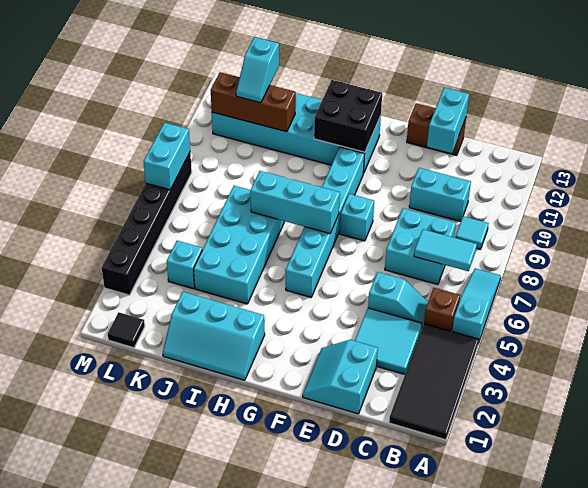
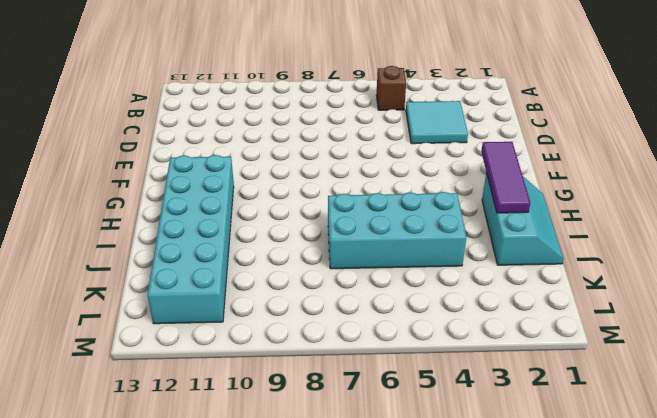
purple 1x3 tile [481,142,530,213] -> none
none -> black 2x4 tile [389,324,479,440]
none -> cyan 1x3 slope [452,269,501,341]
none -> cyan 1x1 tile [456,216,489,249]

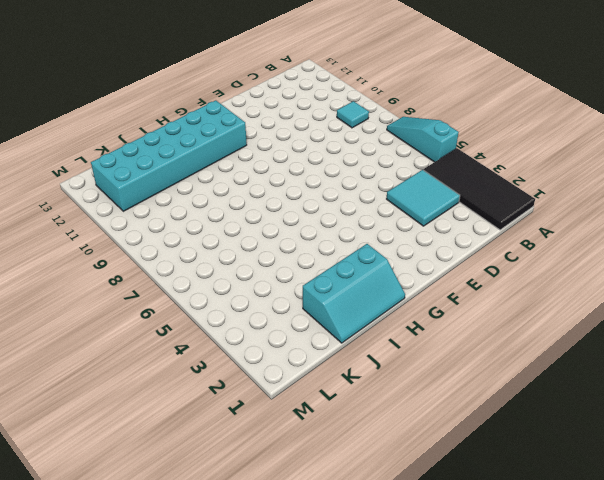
none -> brown 1x1 brick [424,288,460,331]
none -> cyan 1x2 slope [368,272,428,326]
none -> cyan 2x2 brick [385,208,456,284]

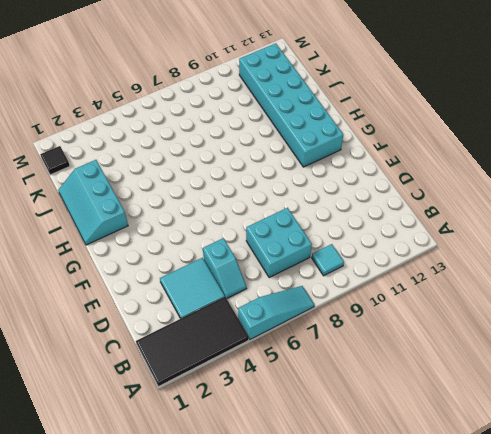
none -> brown 1x1 brick [424,288,460,331]
none -> cyan 1x2 brick [409,168,471,222]
none -> cyan 2x2 slope [303,340,378,414]

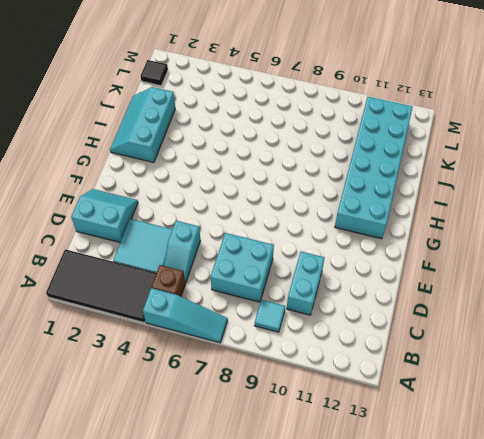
none -> brown 1x2 brick [407,103,466,155]
none -> cyan 1x1 brick [340,194,374,241]
none -> cyan 1x6 brick [286,147,365,297]

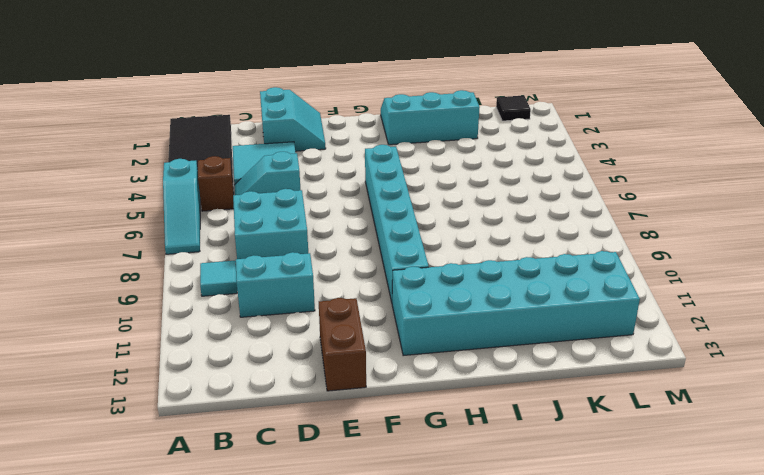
brown 1x2 brick [319,298,366,391] -> brown 1x2 brick turned to [407,103,466,155]
none -> cyan 1x1 brick [340,194,374,241]
none -> cyan 2x4 brick [194,186,285,304]
none -> cyan 1x1 brick [167,241,202,289]

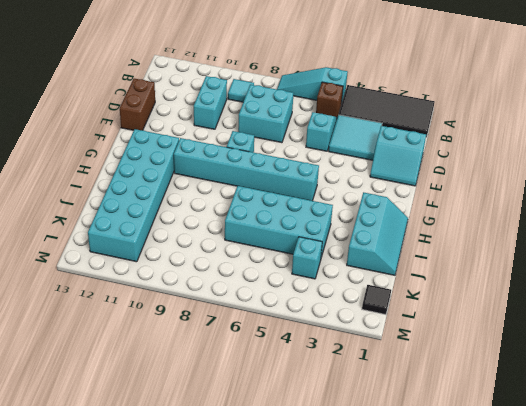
none -> black 1x6 brick [102,153,192,295]
none -> cyan 1x2 tile [414,229,477,271]
none -> cyan 1x2 brick [427,88,469,153]

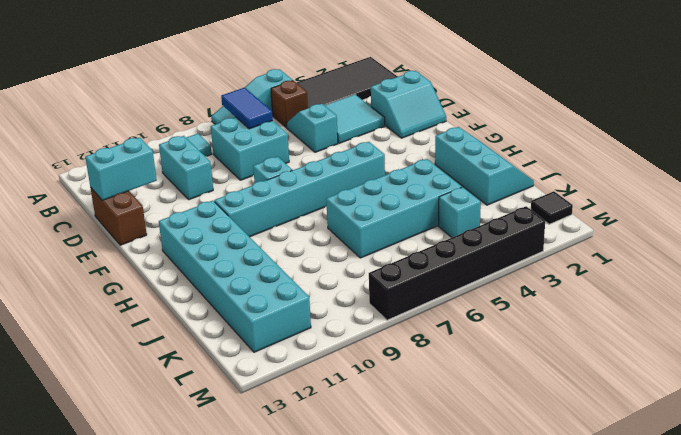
blue 1x2 tile [221,87,273,129] -> cyan 1x2 tile [414,229,477,271]
none -> cyan 1x3 brick [250,171,340,233]
none -> black 2x2 brick [314,80,382,152]
none -> brown 1x3 brick [211,72,296,132]

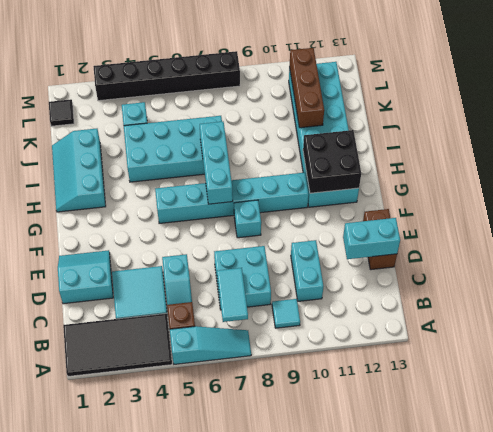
none -> cyan 1x2 brick [144,123,190,190]
none -> cyan 1x2 slope [236,37,279,103]

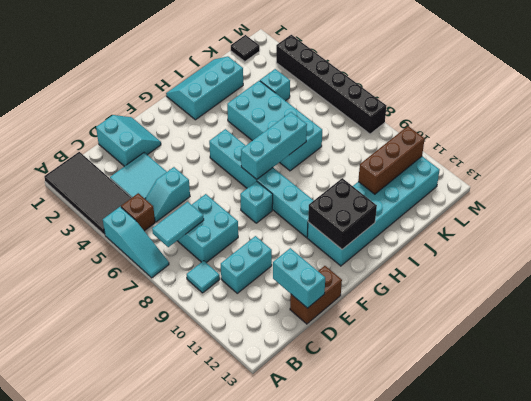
none -> cyan 1x2 brick [144,123,190,190]
none -> cyan 1x2 slope [236,37,279,103]

